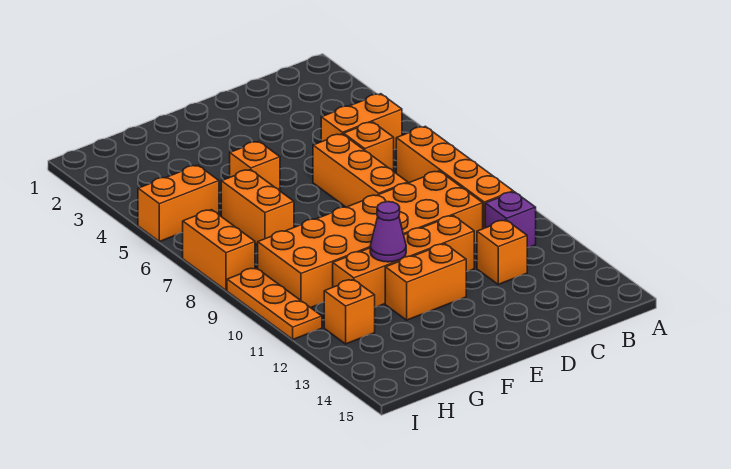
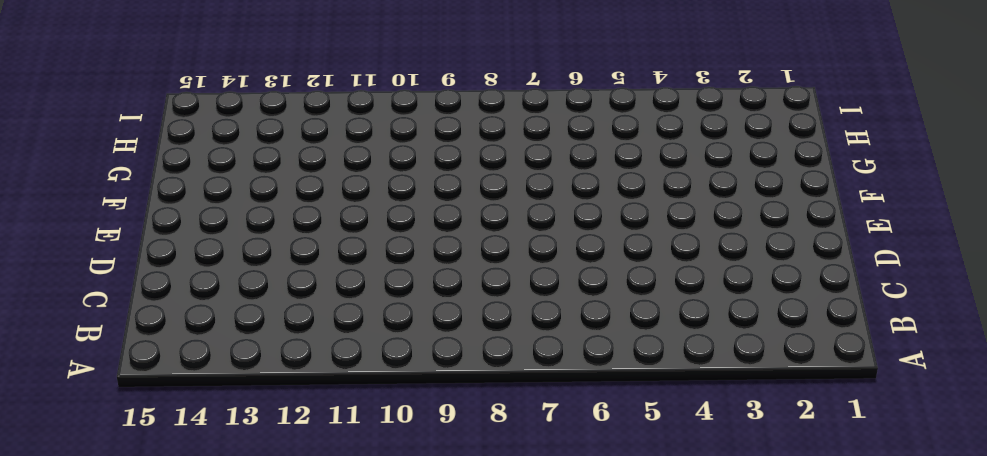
none -> orange 1x2 brick [321,94,402,150]
none -> orange 1x4 brick [396,126,513,229]
none -> purple 1x1 brick [485,192,536,248]

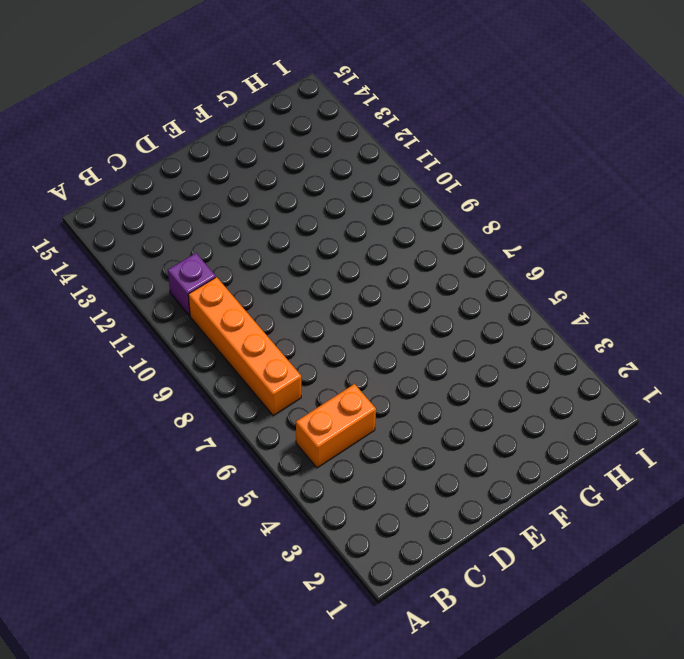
none -> orange 1x1 brick [344,122,394,172]
none -> orange 2x6 brick [258,171,483,308]
none -> orange 1x1 brick [477,220,527,284]

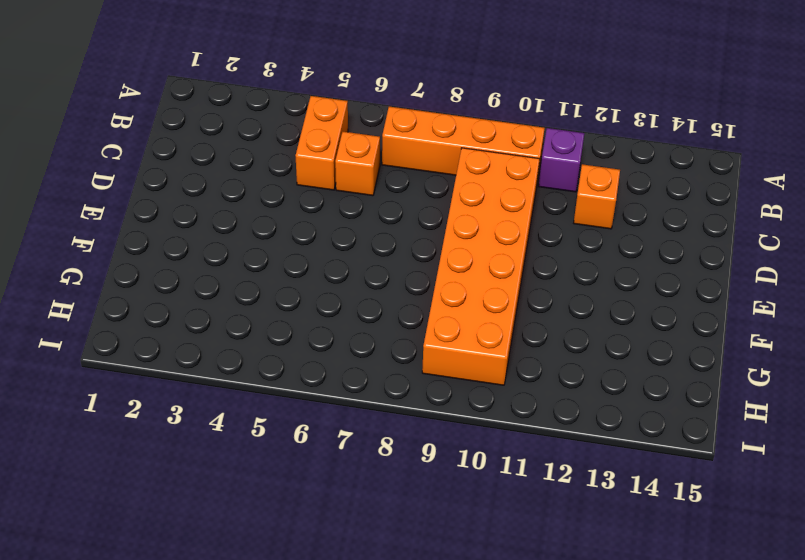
none -> orange 1x3 brick [313,134,408,207]
none -> orange 1x4 brick [333,216,474,307]
none -> orange 1x2 brick [385,244,466,320]

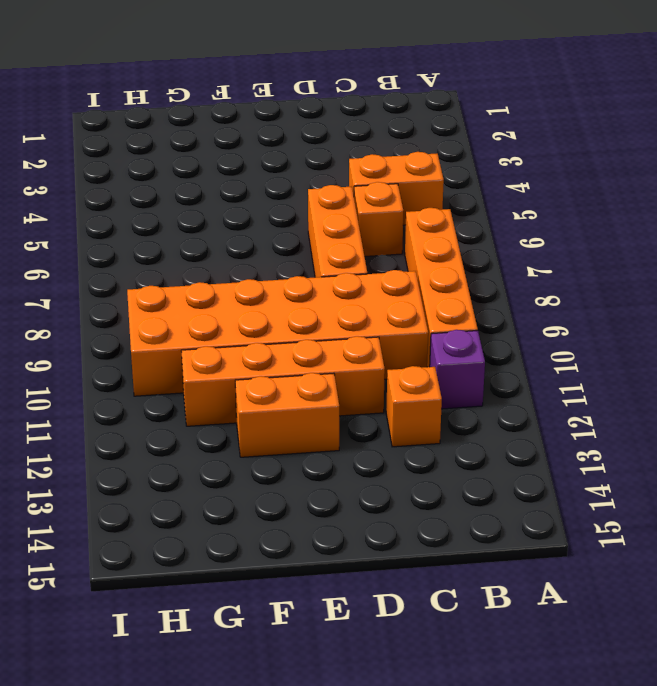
none -> orange 1x1 brick [230,141,280,191]
none -> orange 1x2 brick [221,170,294,245]
none -> orange 1x2 brick [138,165,219,242]

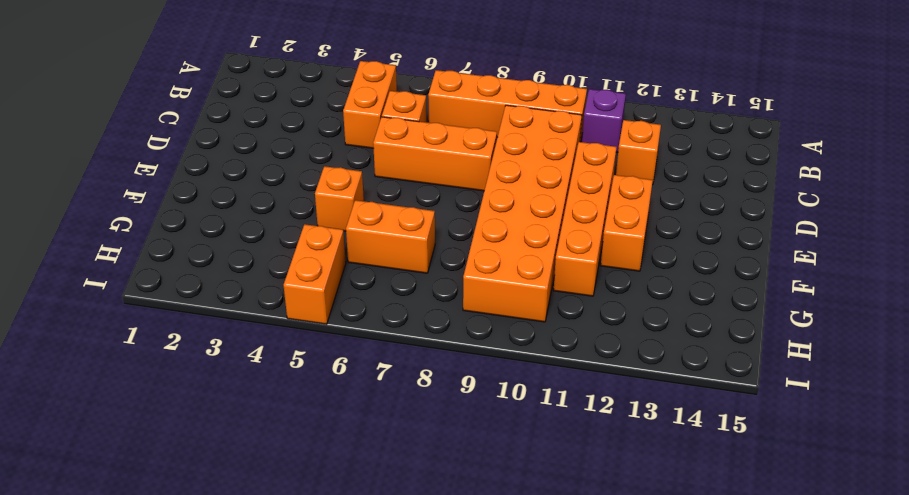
none -> orange 1x1 brick [324,279,375,344]
none -> orange 1x2 brick [183,210,255,291]
none -> orange 1x3 plate [227,268,322,339]

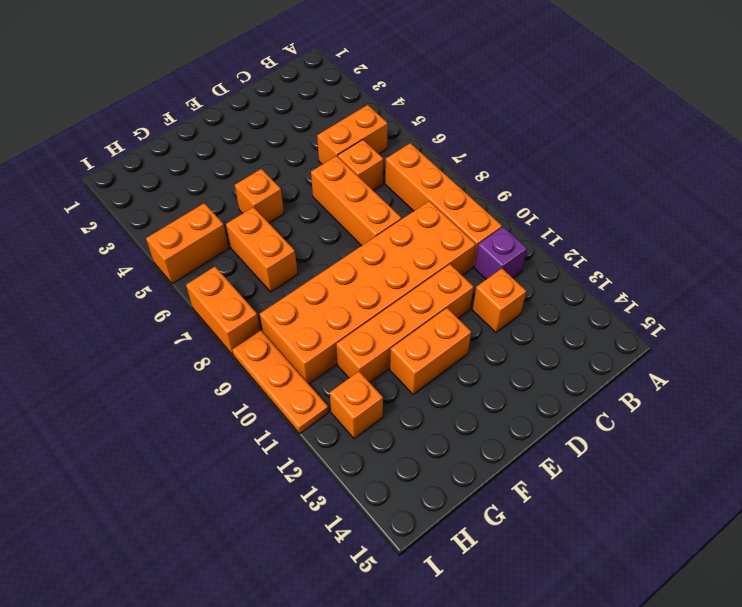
none -> purple 1x1 cone [370,202,406,262]

